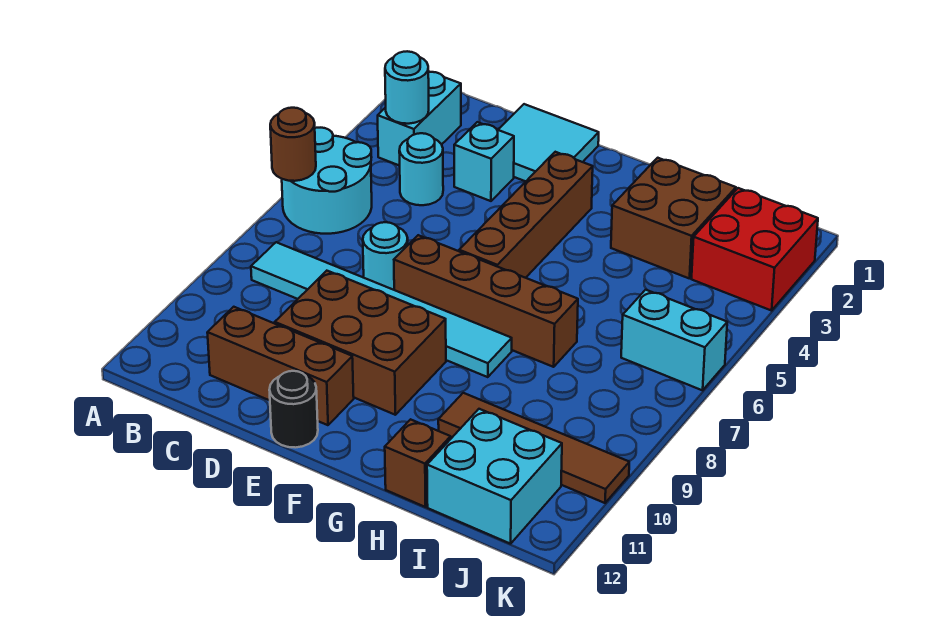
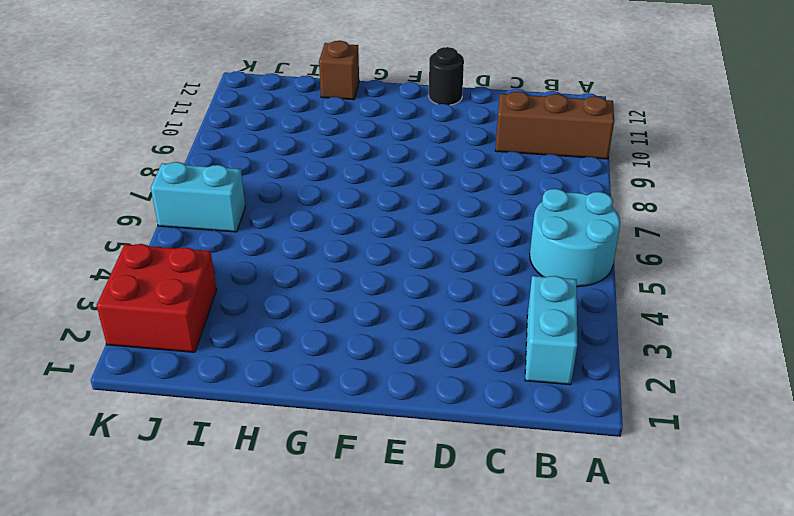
brown 1x3 brick [495,92,614,159] -> brown 1x3 brick moved to [207,307,354,425]
none -> cyan 1x6 tile [251,242,512,377]
none -> cyan 1x1 round brick [399,133,443,205]
none -> cyan 2x2 tile [498,104,599,181]

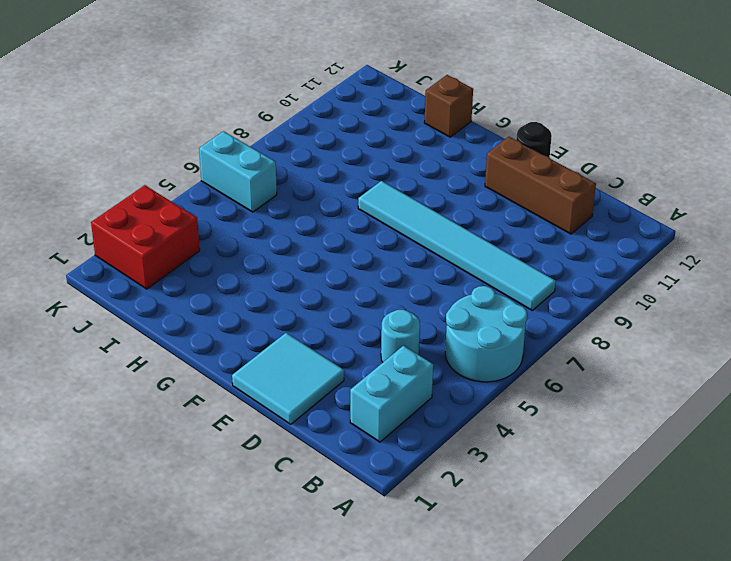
none -> cyan 1x1 brick [454,122,514,201]
none -> cyan 1x1 round brick [363,222,408,290]
none -> brown 2x3 brick [275,271,446,415]

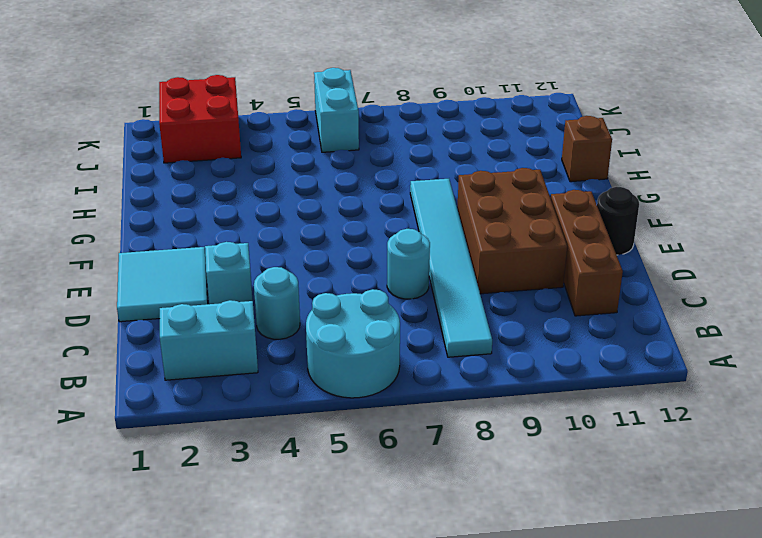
none -> brown 1x4 brick [394,235,578,367]
none -> brown 1x4 brick [459,152,593,278]
none -> brown 2x2 brick [611,158,736,279]

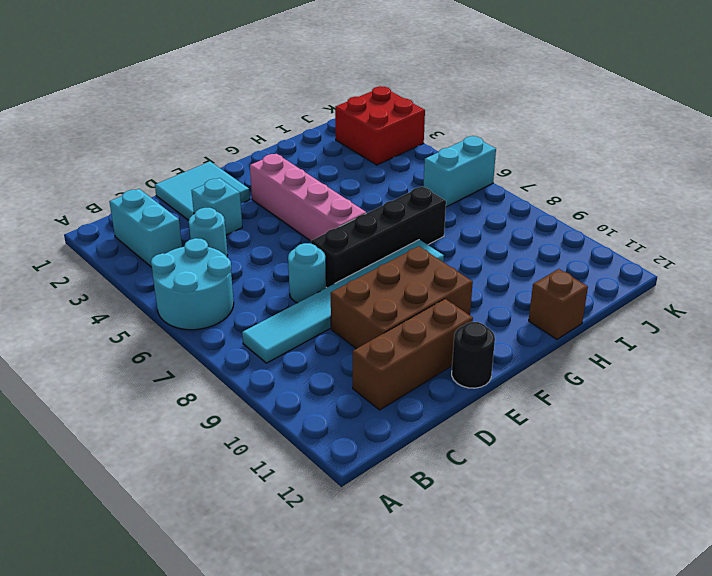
black 1x4 brick [311,186,446,288] -> brown 1x4 brick [394,235,578,367]
pink 1x4 brick [250,154,366,241] -> brown 1x4 brick [459,152,593,278]
none -> brown 2x2 brick [611,158,736,279]
none -> brown 1x4 tile [438,393,629,503]
none -> cyan 2x2 brick [427,409,562,544]

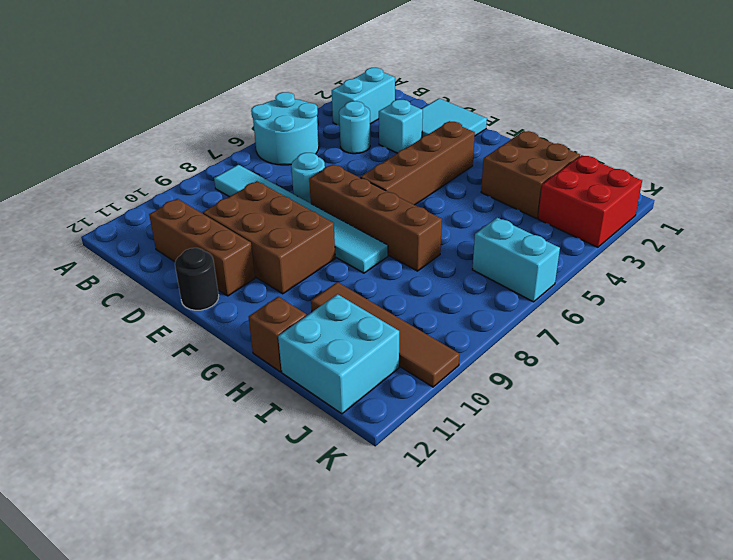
none -> brown 1x1 round brick [270,108,316,181]
none -> cyan 1x1 round brick [385,51,429,124]

